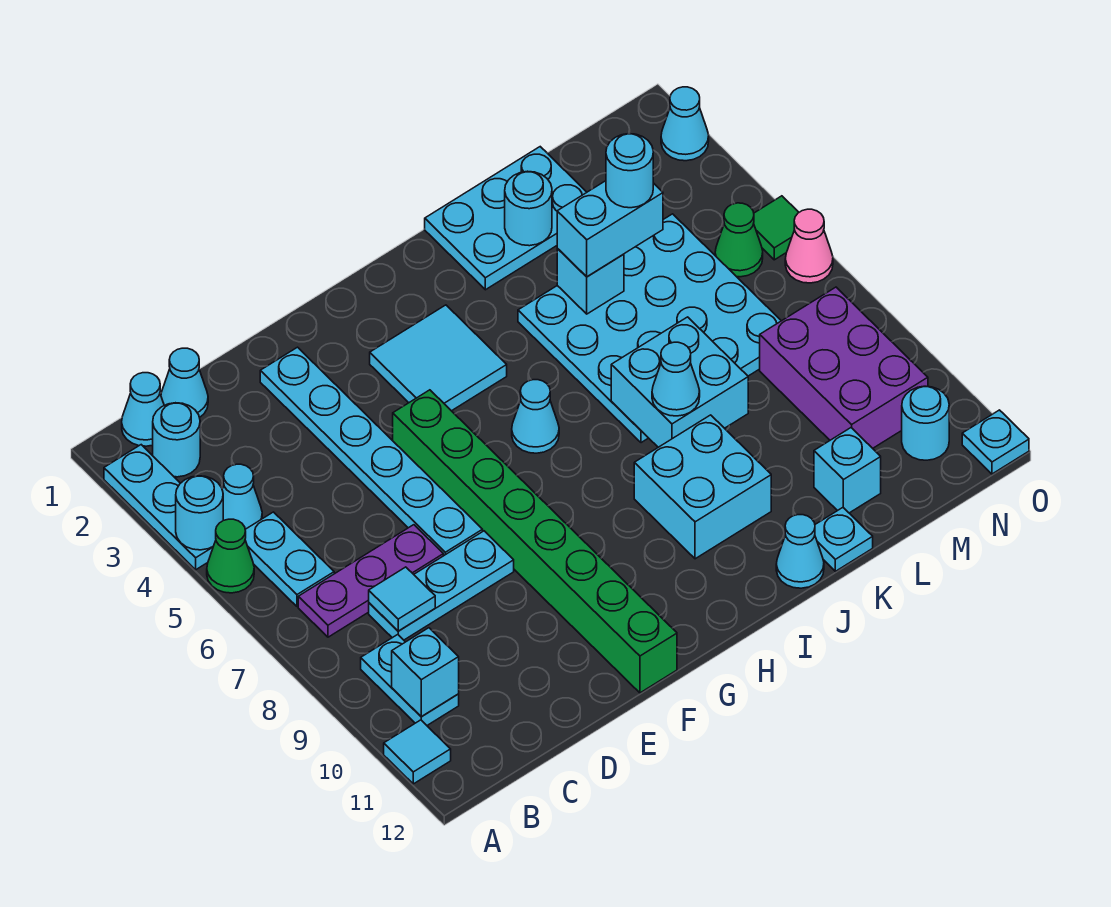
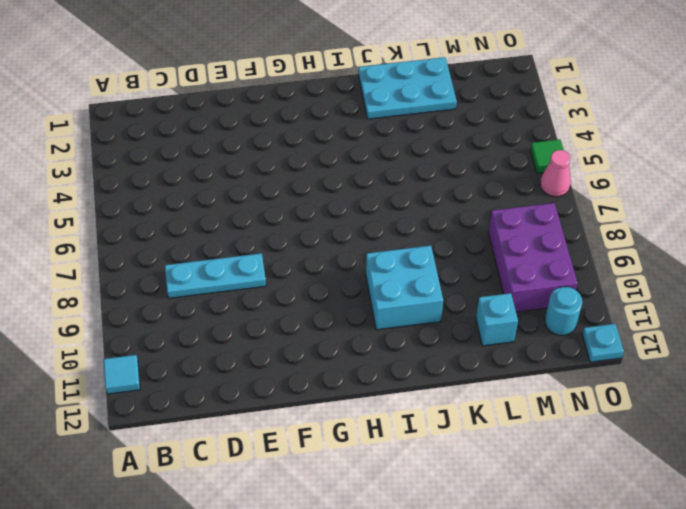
none -> cyan 1x3 plate [104,445,213,570]
none -> green 1x1 cone [207,519,254,593]
none -> cyan 1x1 cone [122,373,164,446]
none -> cyan 1x1 round brick [153,403,200,477]

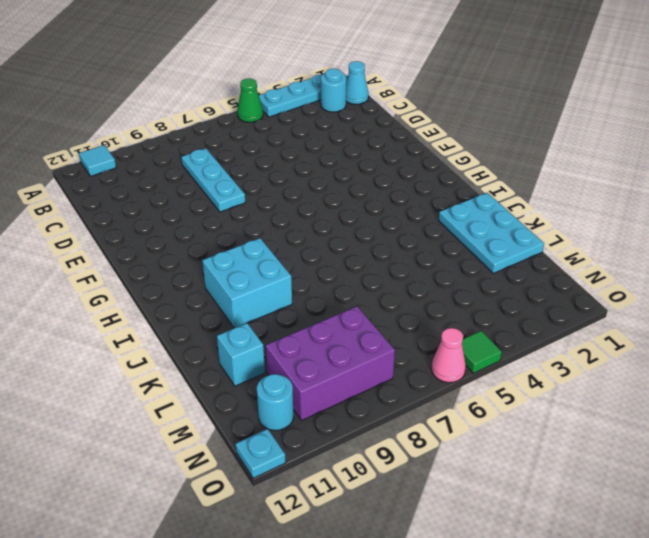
none -> cyan 1x1 cone [222,464,262,529]
none -> cyan 1x2 plate [245,512,334,607]
none -> purple 1x3 plate [298,525,443,637]
none -> cyan 1x2 plate [361,635,459,725]

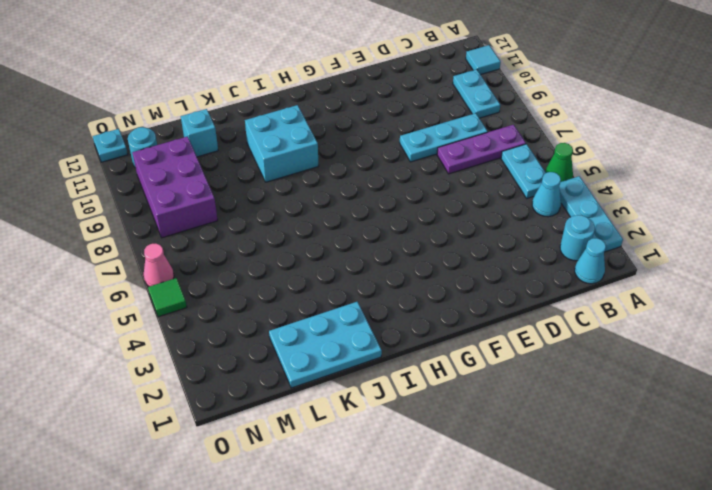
none -> cyan 1x1 cone [161,348,208,418]
none -> cyan 1x6 plate [260,347,483,556]
none -> green 1x8 brick [393,390,677,693]
none -> cyan 2x2 tile [370,305,507,411]

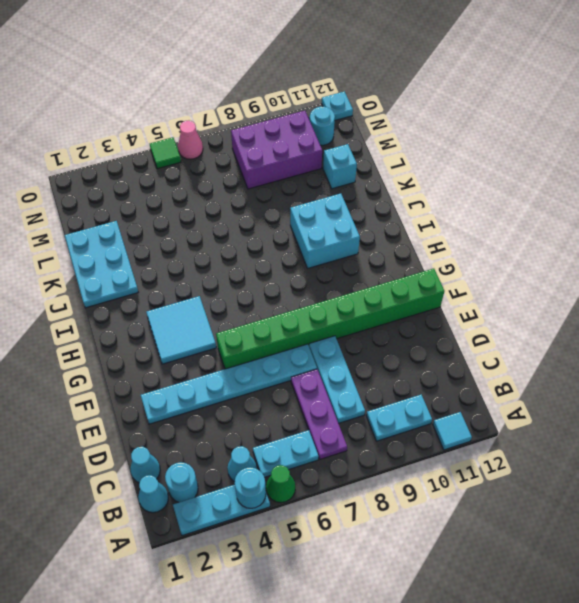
none -> cyan 1x1 cone [512,380,559,453]
none -> cyan 4x4 plate [518,214,781,443]
none -> cyan 1x1 cone [776,515,824,588]
none -> cyan 1x1 plate [815,508,873,571]

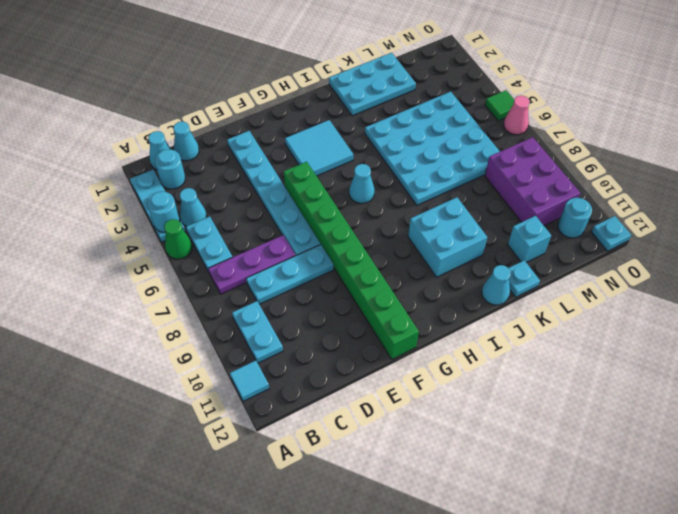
none -> green 1x1 cone [715,203,763,277]
none -> cyan 1x1 cone [661,87,709,161]
none -> cyan 1x1 brick [392,628,459,716]
none -> cyan 1x1 tile [369,567,435,631]

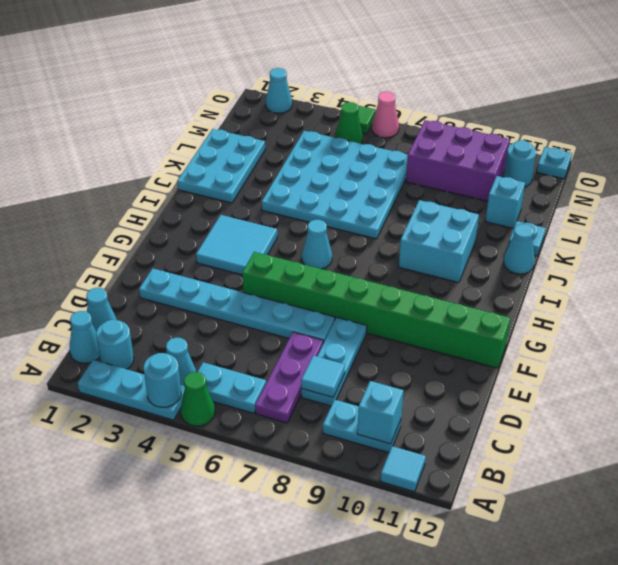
none -> cyan 2x2 brick [611,317,748,447]
none -> cyan 1x1 round brick [505,171,552,246]
none -> cyan 1x1 brick [557,249,624,314]
none -> cyan 1x1 cone [652,342,700,416]

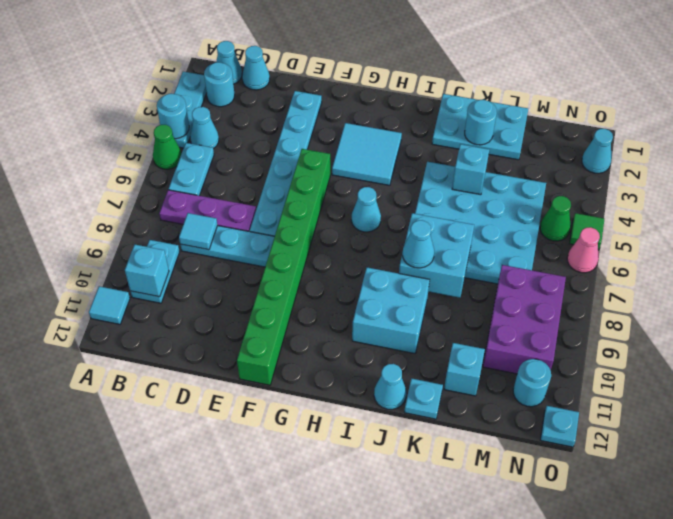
none -> cyan 1x2 brick [557,181,663,277]
none -> cyan 1x1 round brick [606,134,653,208]

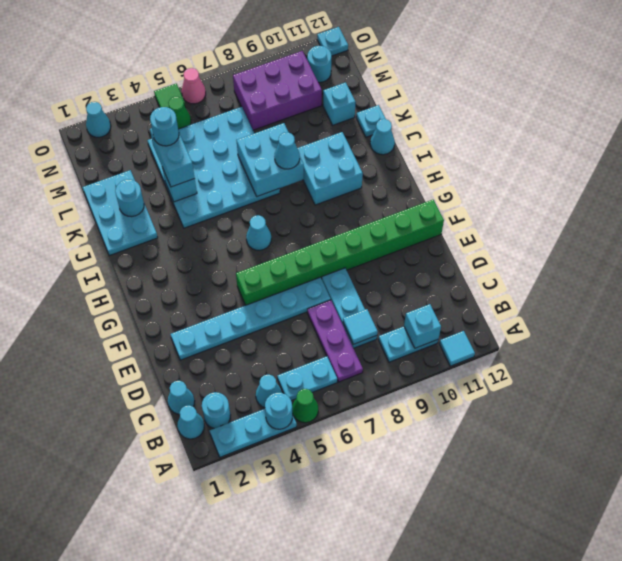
none -> cyan 2x2 tile [370,305,507,411]

